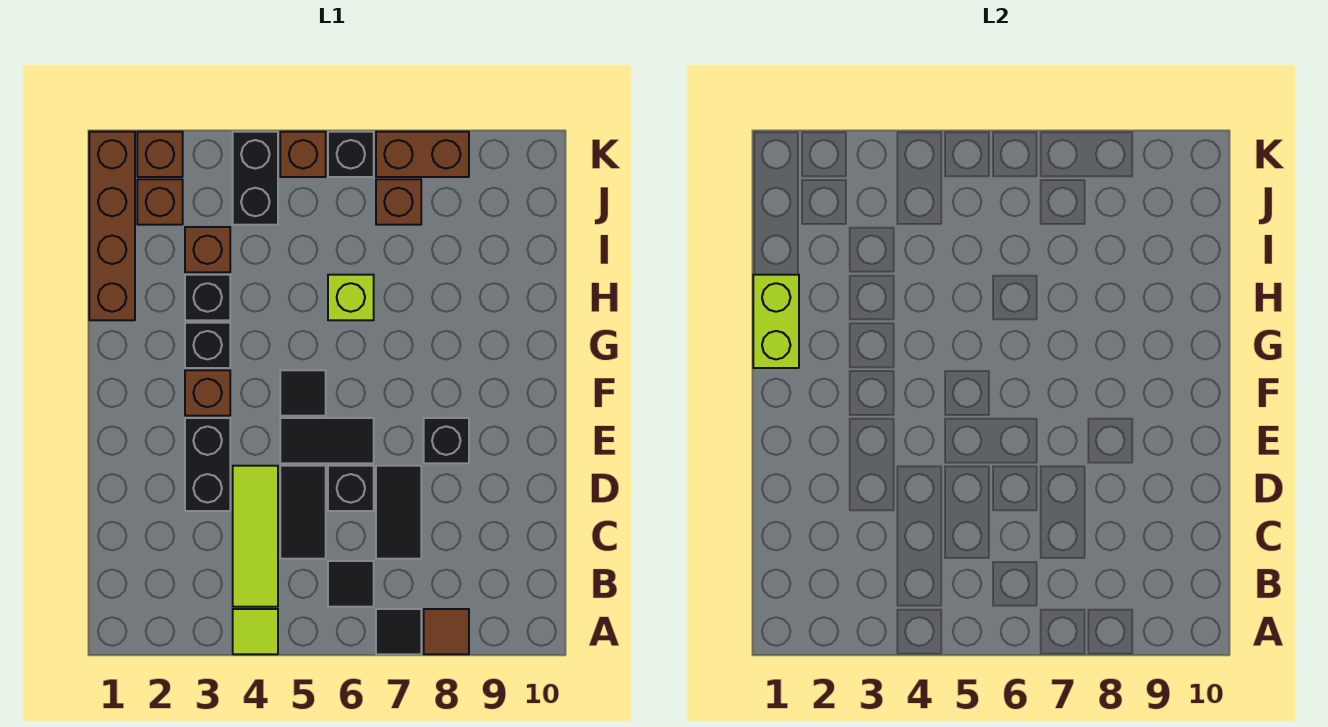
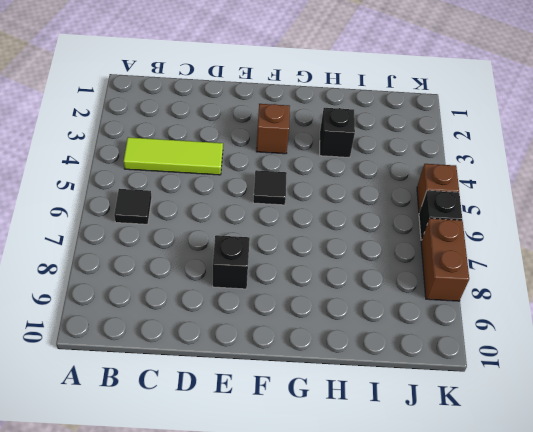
none -> lime 1x1 tile [233,609,278,654]
none -> black 1x1 tile [376,609,421,654]
none -> brown 1x1 tile [424,609,469,654]

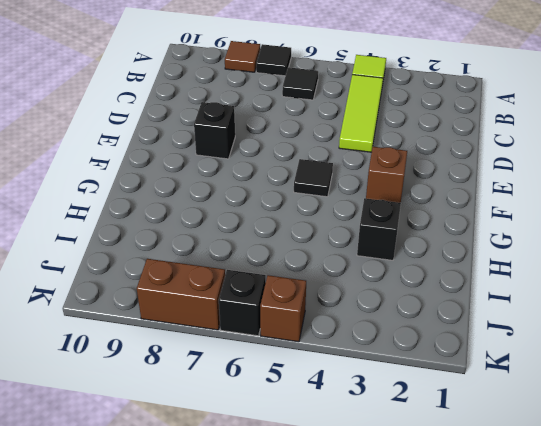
none -> black 1x2 tile [280,466,326,559]
none -> black 1x2 tile [376,466,421,559]
none -> black 1x2 brick [185,418,230,511]

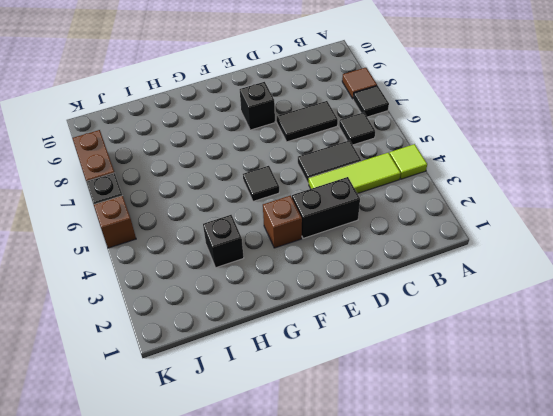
none -> black 1x1 brick [328,466,374,511]
none -> black 1x2 tile [280,418,374,463]
none -> black 1x1 brick [185,323,230,368]

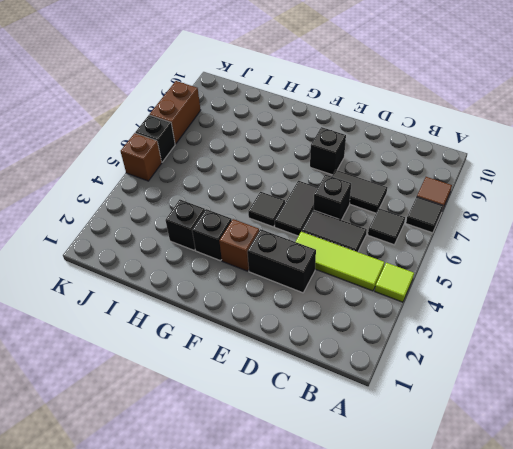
none -> brown 1x4 brick [89,132,135,320]
none -> lime 1x1 brick [328,275,374,320]
none -> brown 1x1 brick [185,227,230,272]

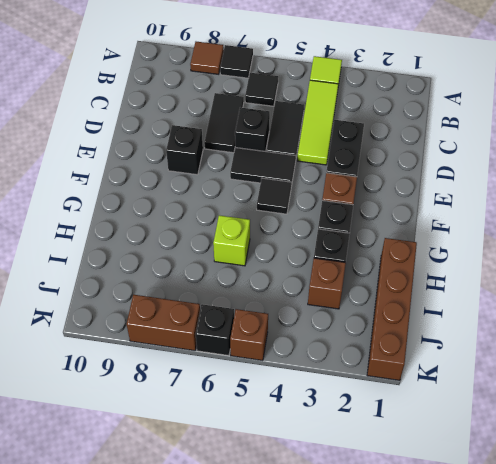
none -> brown 1x1 brick [137,179,183,225]
none -> black 1x2 brick [233,132,278,225]
none -> brown 1x1 brick [376,179,421,225]

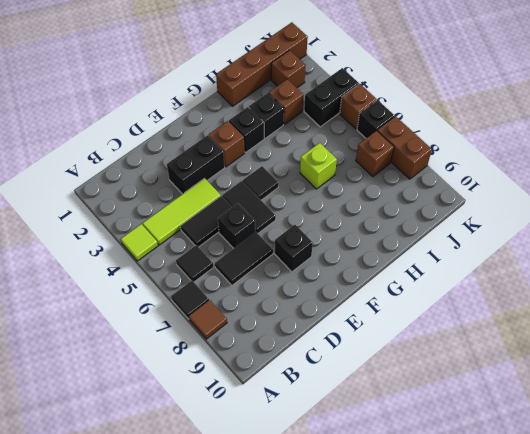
none -> brown 1x1 brick [137,132,183,177]
none -> lime 1x2 brick [753,275,799,368]

